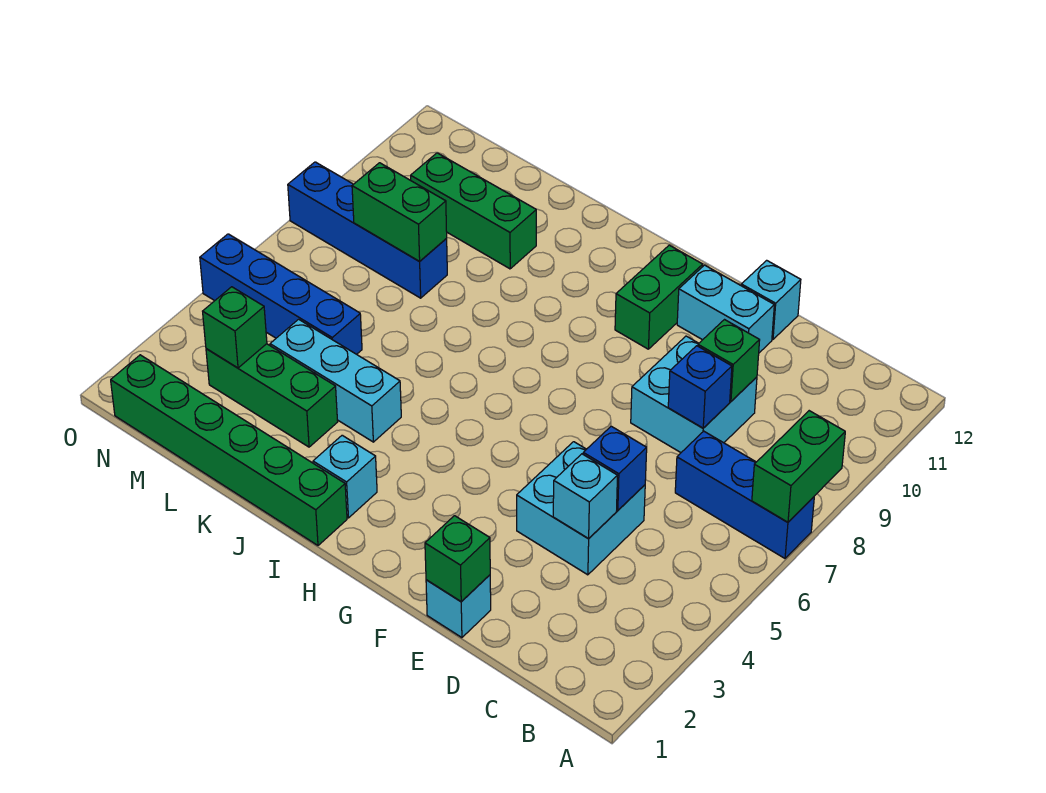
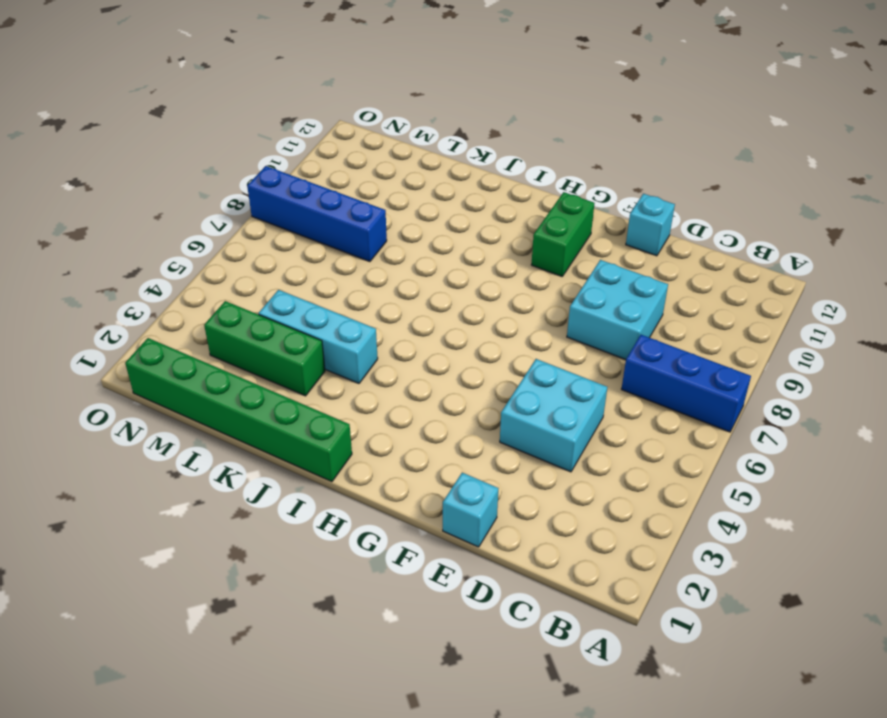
none -> cyan 1x2 brick [677,265,774,353]
none -> cyan 1x1 brick [313,435,377,518]
none -> green 1x3 brick [411,153,536,269]

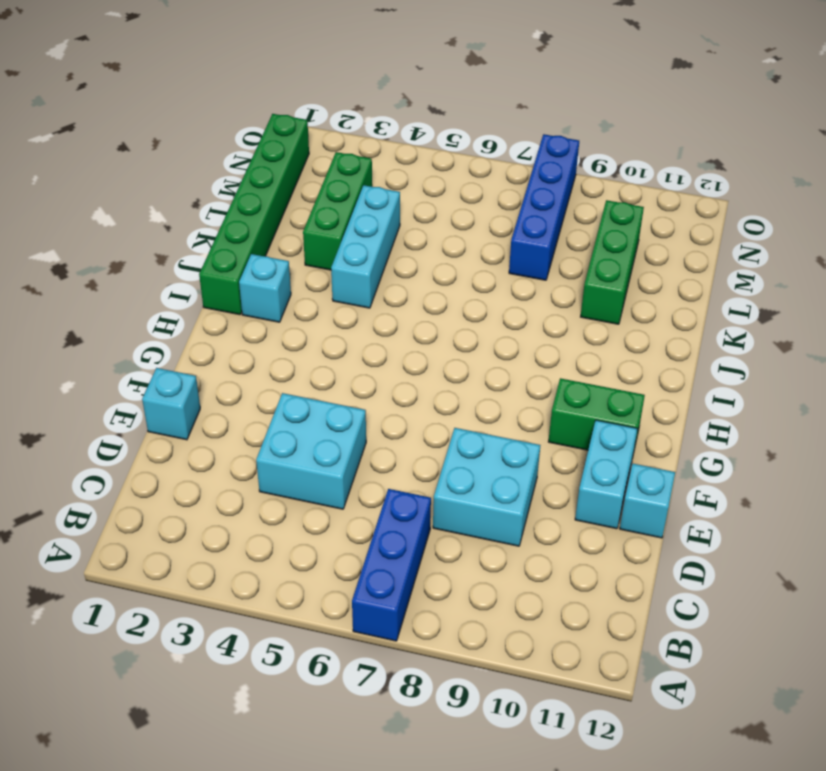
none -> blue 1x4 brick [200,234,362,354]
none -> green 1x2 brick [752,411,845,522]
none -> cyan 1x1 brick [553,454,617,539]

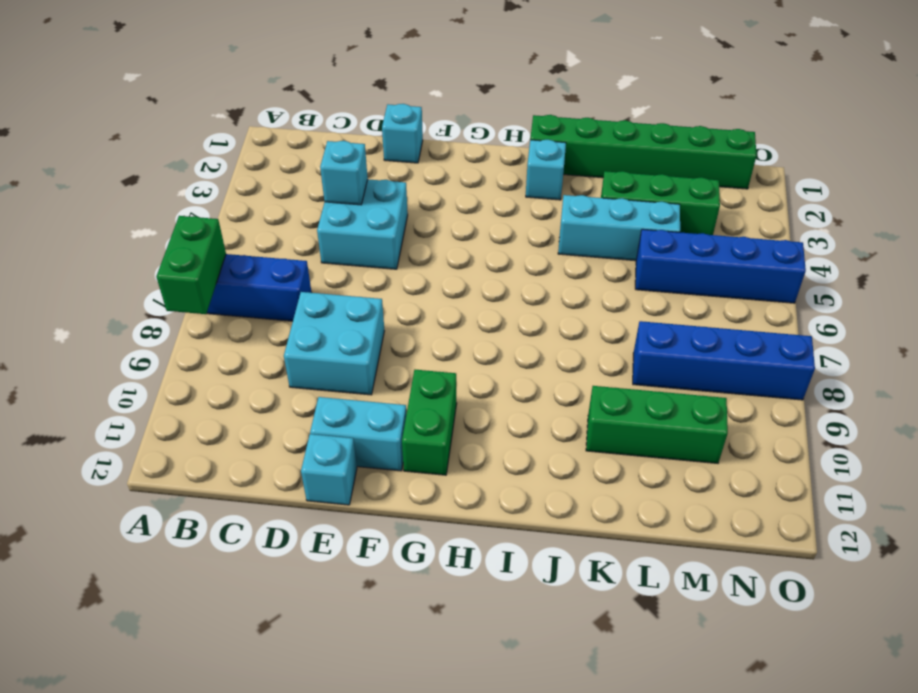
none -> blue 1x1 brick [583,426,647,510]
none -> blue 1x1 brick [668,346,732,428]
none -> green 1x1 brick [698,320,760,401]

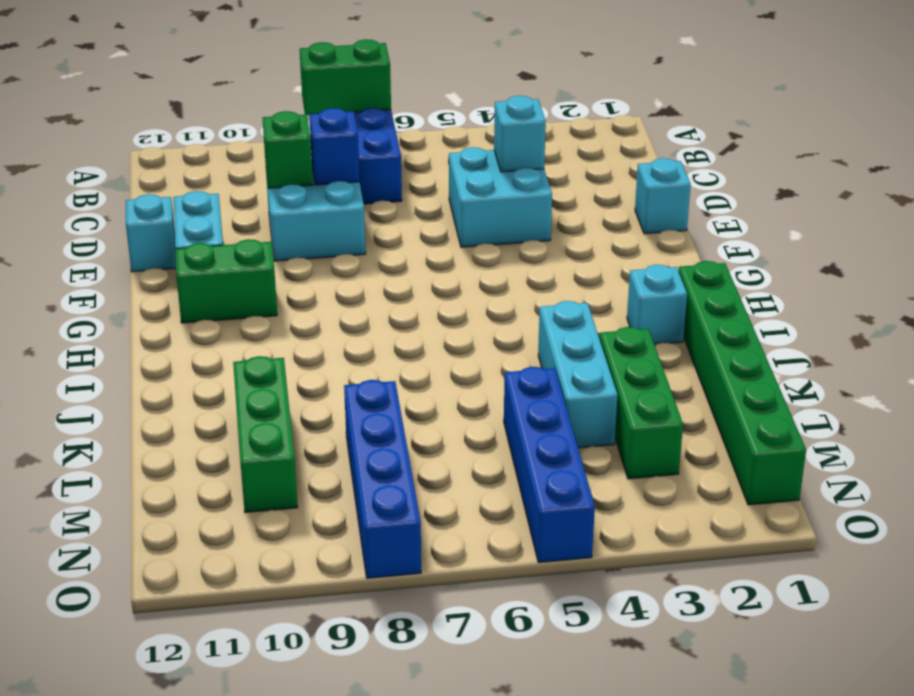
none -> blue 1x1 brick [583,426,647,510]
none -> green 1x1 brick [425,516,490,602]
none -> green 1x2 brick [352,163,447,261]

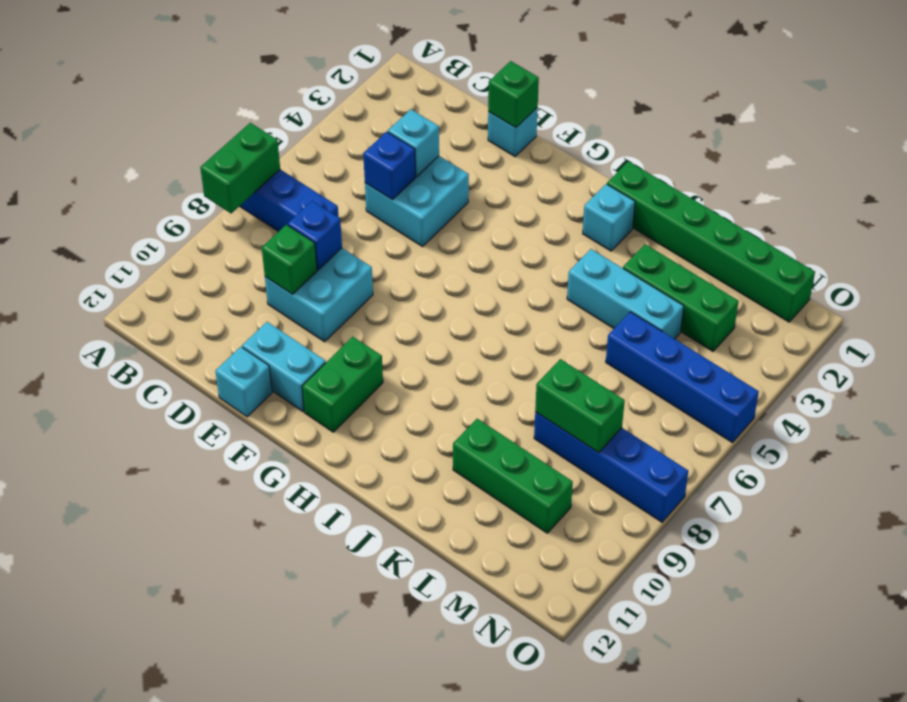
none -> green 1x1 brick [203,287,267,368]

